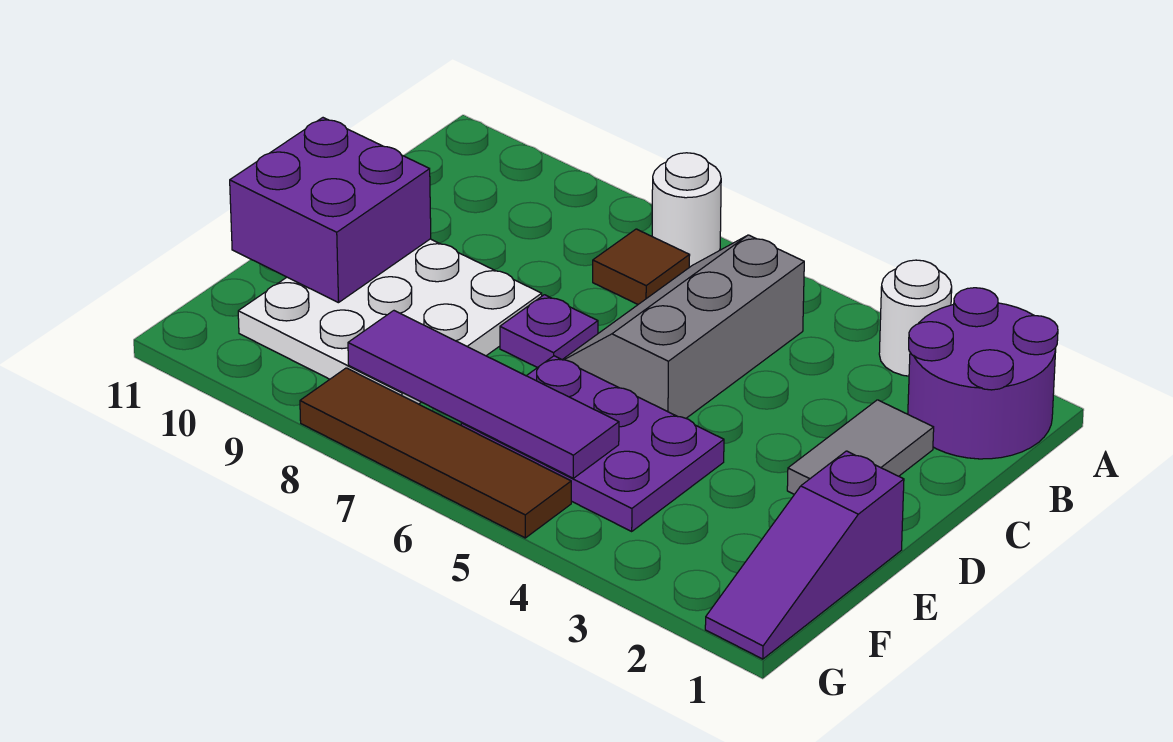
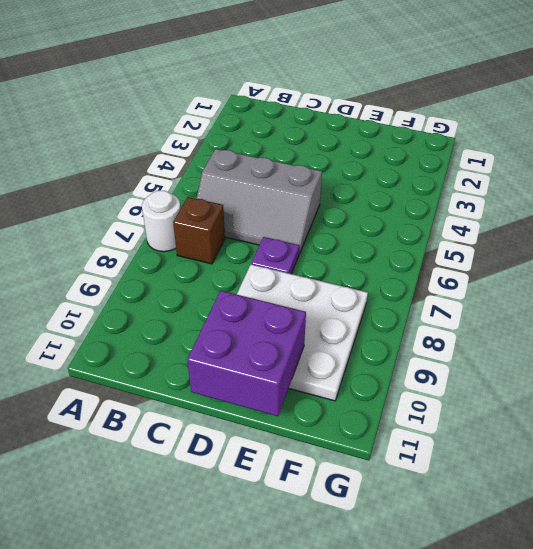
brown 1x1 brick [173,197,225,264] -> brown 1x1 tile [593,229,690,304]
none -> purple 2x2 round brick [908,288,1058,459]
none -> white 1x1 round brick [879,260,952,376]
none -> grey 1x2 tile [787,400,934,494]

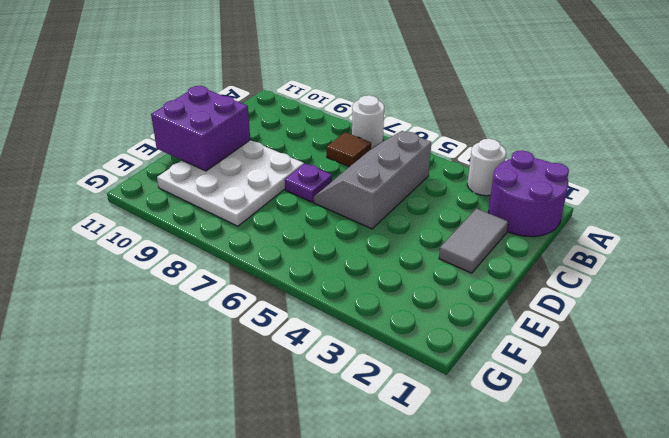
none -> purple 1x3 slope [705,451,904,659]
none -> purple 2x3 plate [461,356,724,531]
none -> brown 1x4 tile [300,368,571,538]

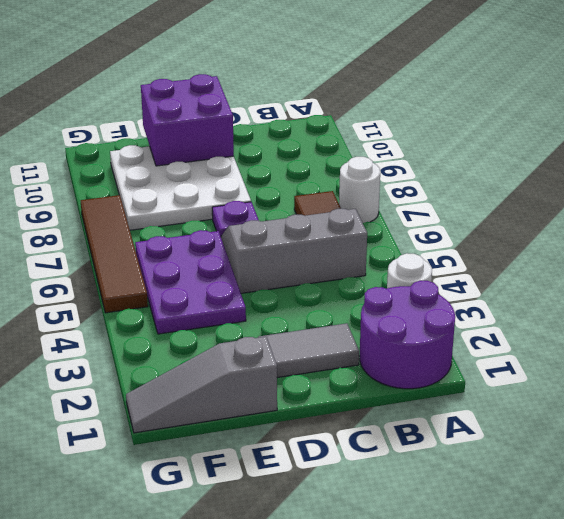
grey 1x3 slope [126,337,277,433] -> purple 1x3 slope [705,451,904,659]
none -> purple 1x4 tile [348,311,619,478]

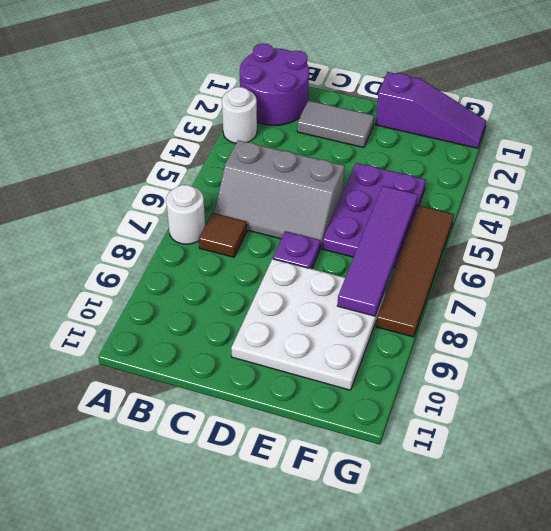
none -> purple 2x2 brick [230,118,431,303]

